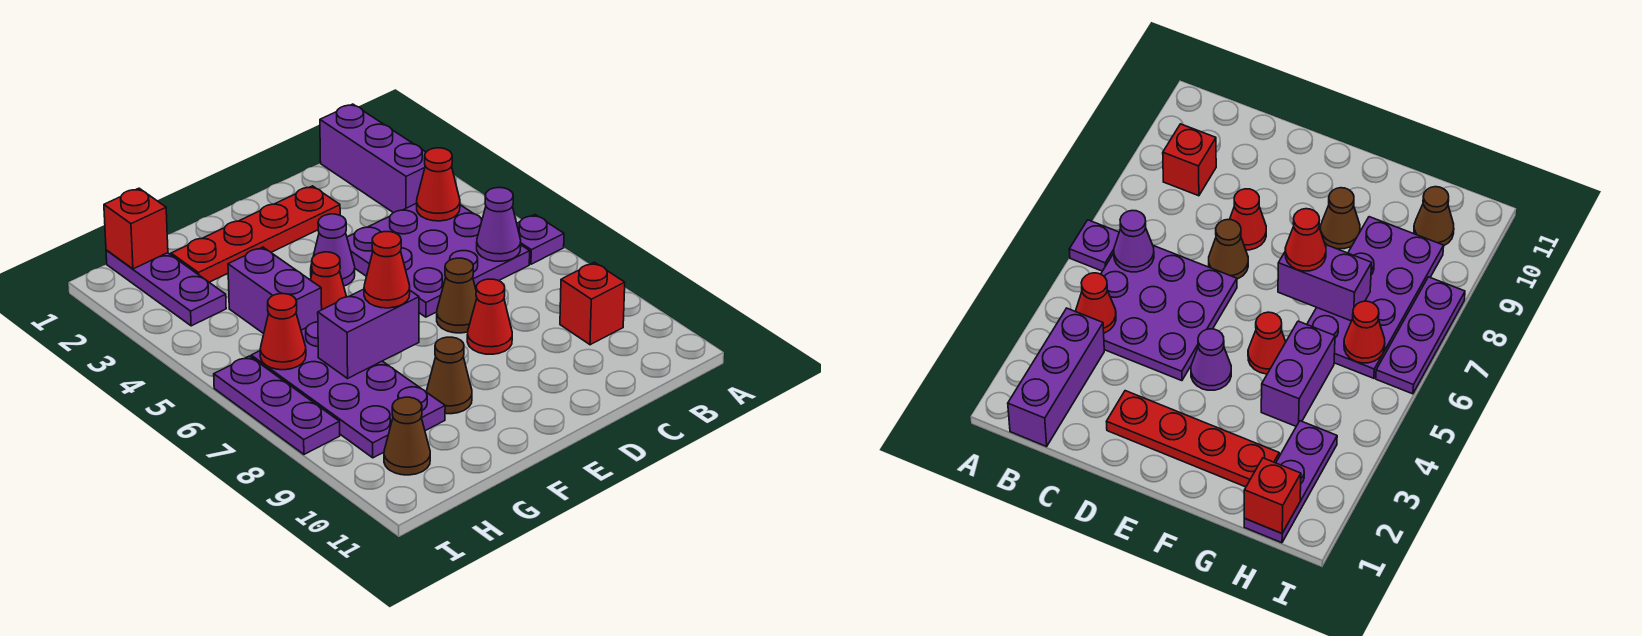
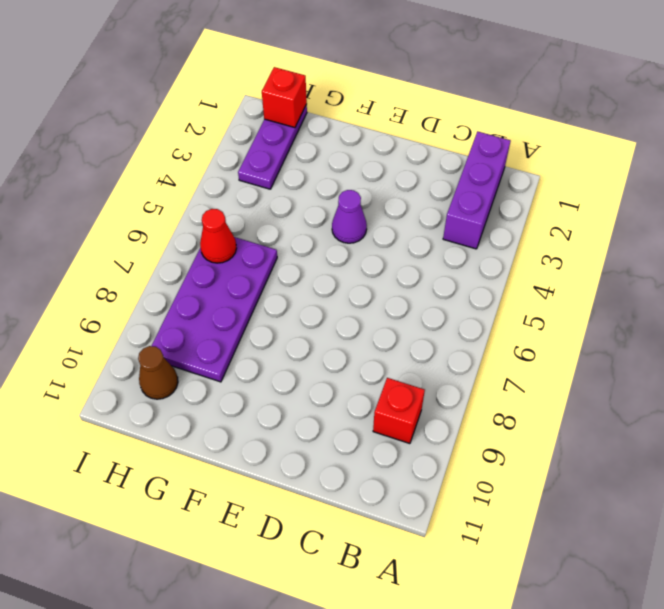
none -> purple 1x1 plate [517,215,564,264]
none -> purple 3x3 plate [347,203,530,317]
none -> red 1x4 plate [171,186,340,282]

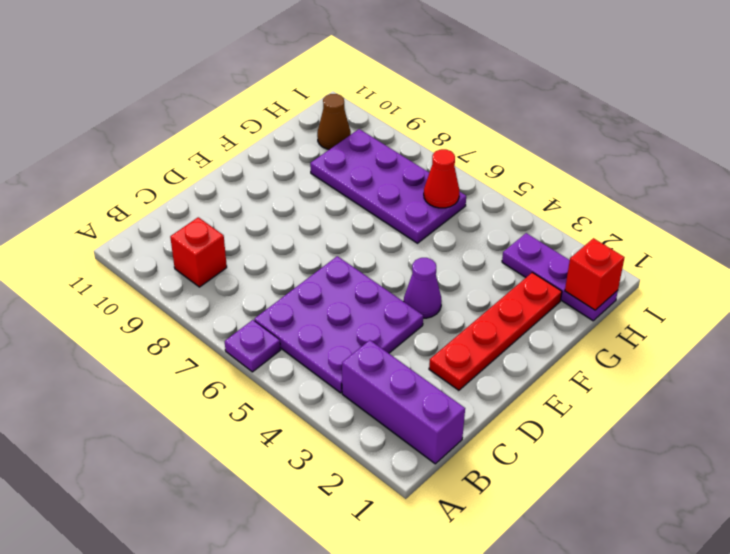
none -> brown 1x1 cone [437,258,477,333]
none -> red 1x1 cone [467,279,512,354]
none -> red 1x1 cone [311,252,347,310]

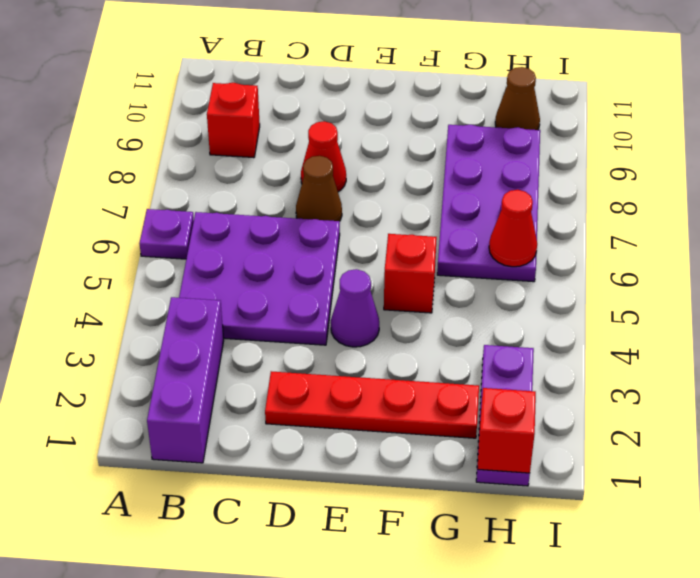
red 1x1 brick [384,234,437,313] -> red 1x1 cone [311,252,347,310]
none -> brown 1x1 cone [427,337,472,414]
none -> purple 1x2 brick [228,247,322,334]
none -> purple 1x3 plate [214,356,340,454]

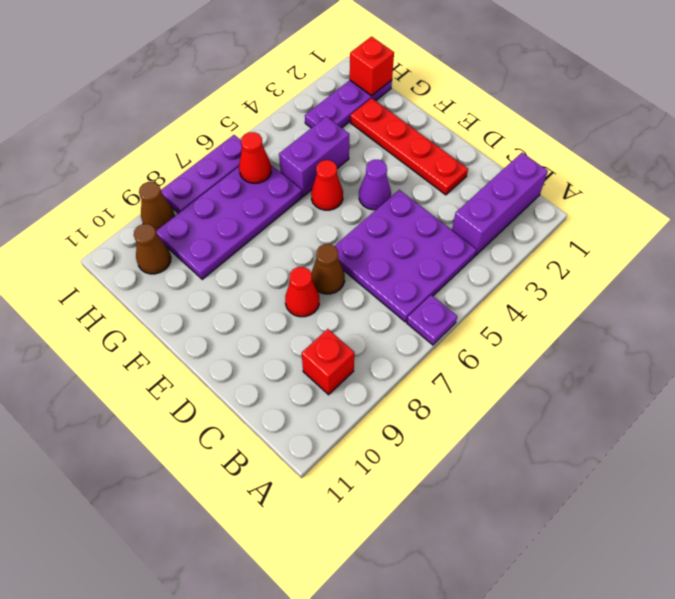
brown 1x1 cone [139,182,175,230] -> brown 1x1 cone moved to [427,337,472,414]
none -> red 1x1 cone [417,148,460,221]
none -> purple 1x1 cone [477,188,521,261]
none -> purple 1x2 brick [318,289,419,378]

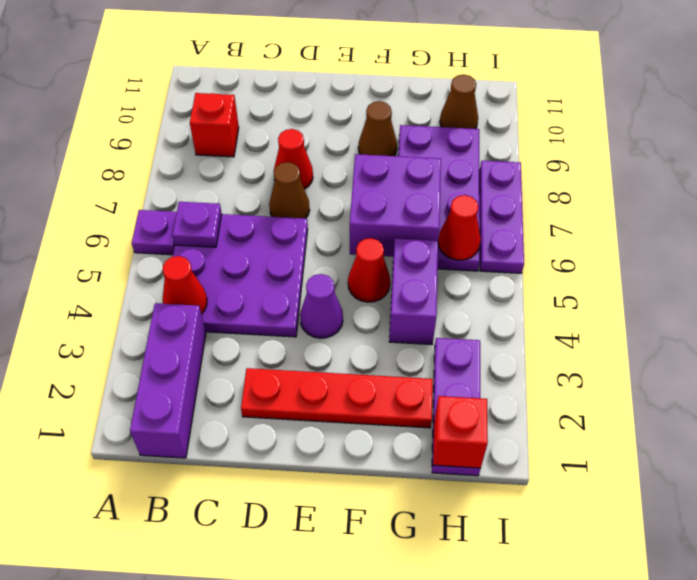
purple 1x1 plate [173,202,222,247] -> purple 1x1 cone [477,188,521,261]
purple 2x2 brick [350,154,441,257] -> purple 1x2 brick [318,289,419,378]
none -> red 1x1 cone [364,232,410,308]

